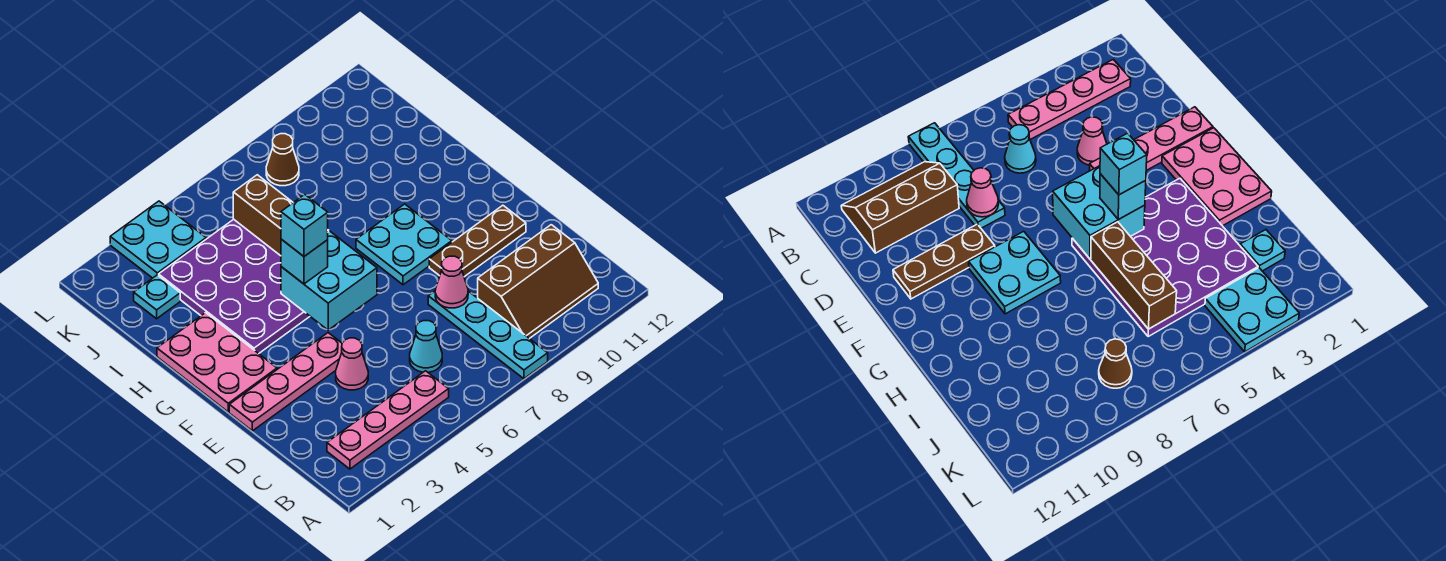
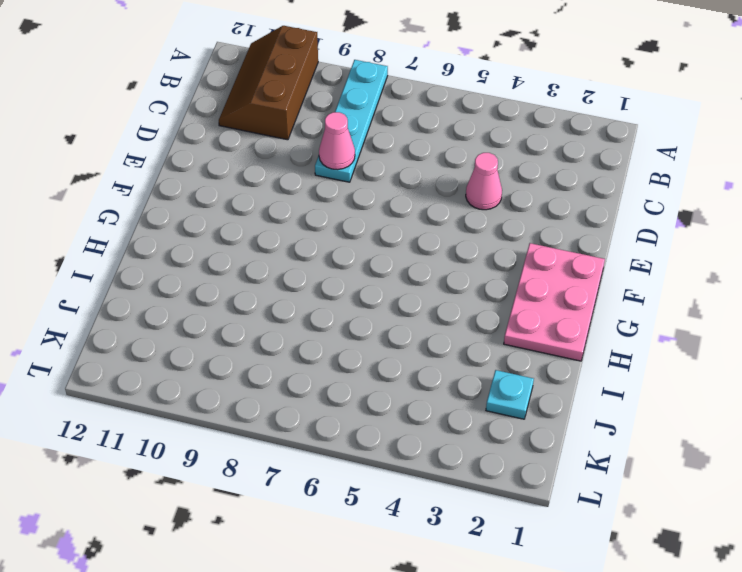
brown 2x3 slope [219,26,318,140] -> brown 2x3 slope turned to [478,225,598,339]
none -> pink 1x4 plate [327,371,449,469]
none -> cyan 1x1 cone [410,321,442,372]
none -> pink 1x4 plate [229,333,342,431]

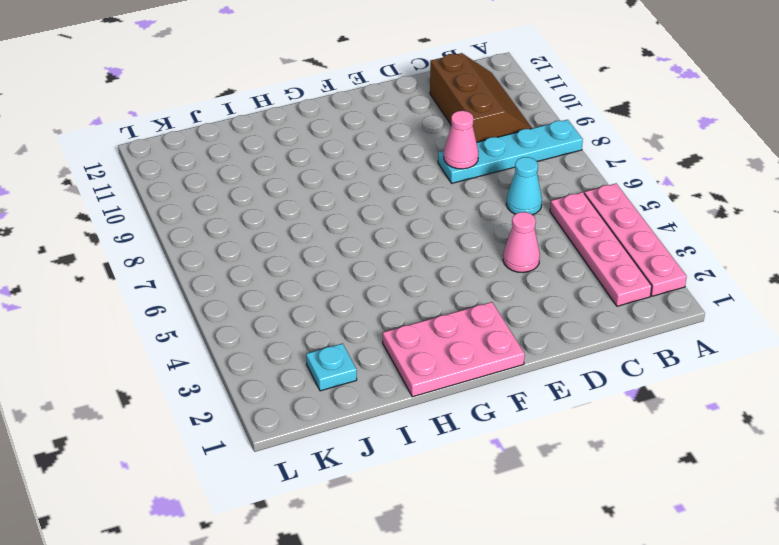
pink 1x4 plate [584,184,687,296] -> pink 1x4 plate moved to [229,333,342,431]
none -> brown 1x3 plate [429,205,526,277]
none -> cyan 2x2 plate [356,204,452,285]
none -> purple 4x4 plate [159,219,310,354]

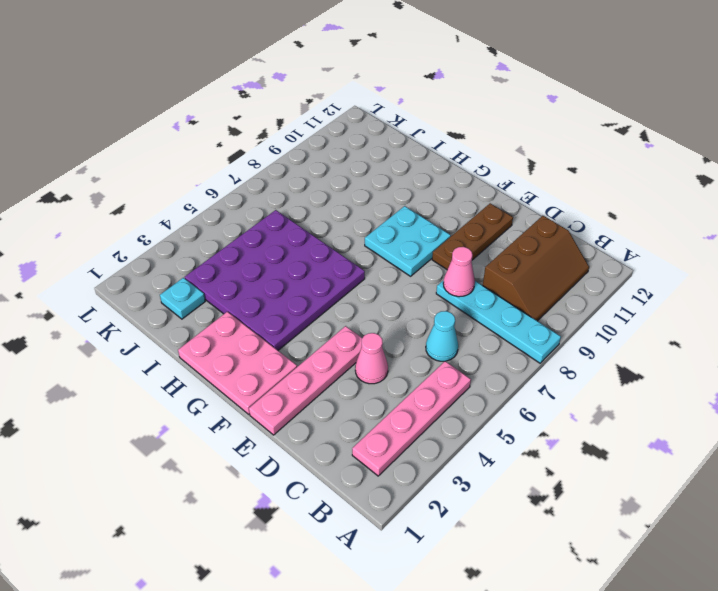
none -> cyan 2x2 plate [110,201,206,278]
none -> brown 1x1 cone [266,134,299,186]
none -> cyan 2x2 brick [281,231,377,330]

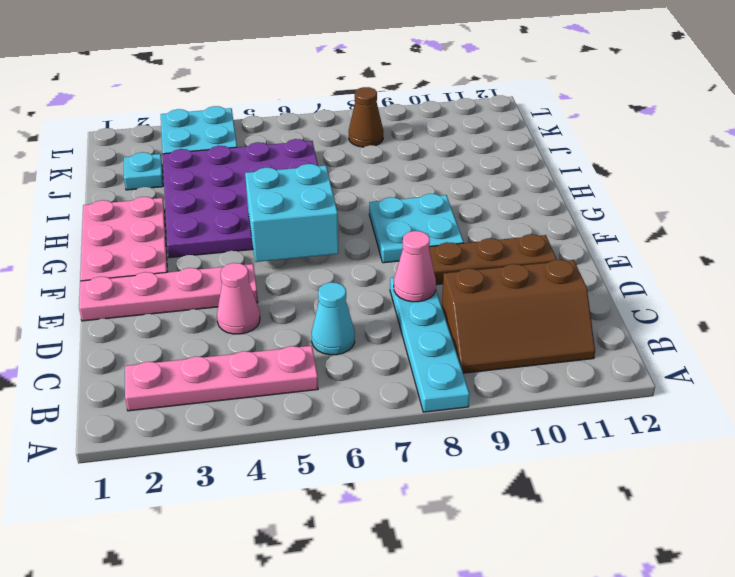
none -> brown 1x3 brick [233,175,329,256]
none -> cyan 1x1 brick [281,239,328,284]
none -> cyan 1x1 brick [281,195,328,256]

